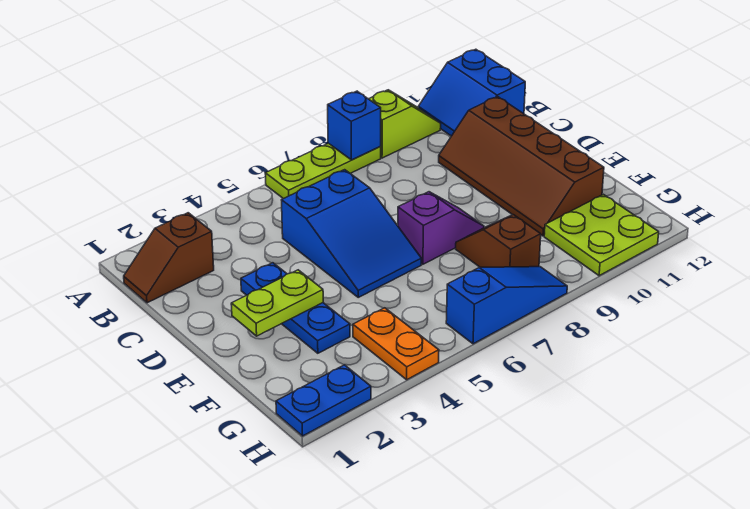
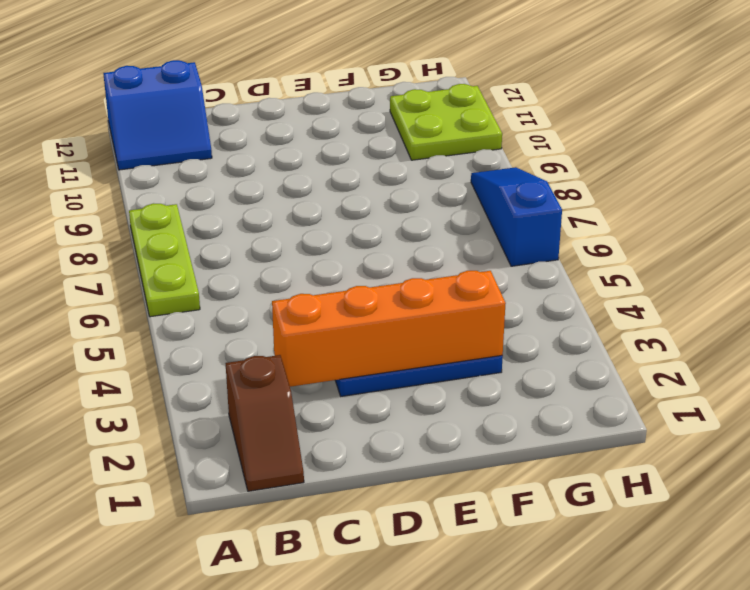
orange 1x4 brick [272,271,506,387] -> lime 1x2 plate [231,270,323,336]
none -> lime 1x2 slope [369,90,441,158]
none -> blue 2x3 slope [282,170,421,297]
none -> brown 2x4 slope [439,97,604,236]

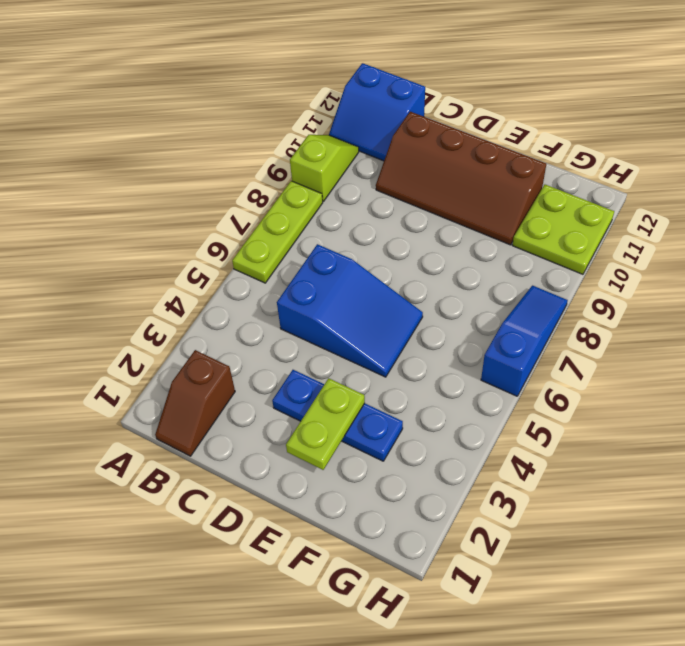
none -> purple 1x2 slope [398,192,484,264]
none -> brown 1x2 slope [456,215,541,267]
none -> orange 1x2 plate [353,308,439,380]

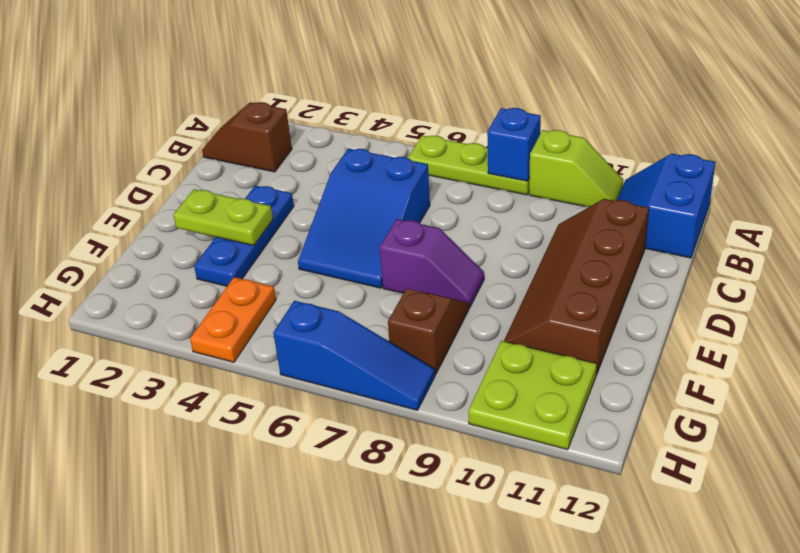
none -> blue 1x2 plate [276,365,371,436]

